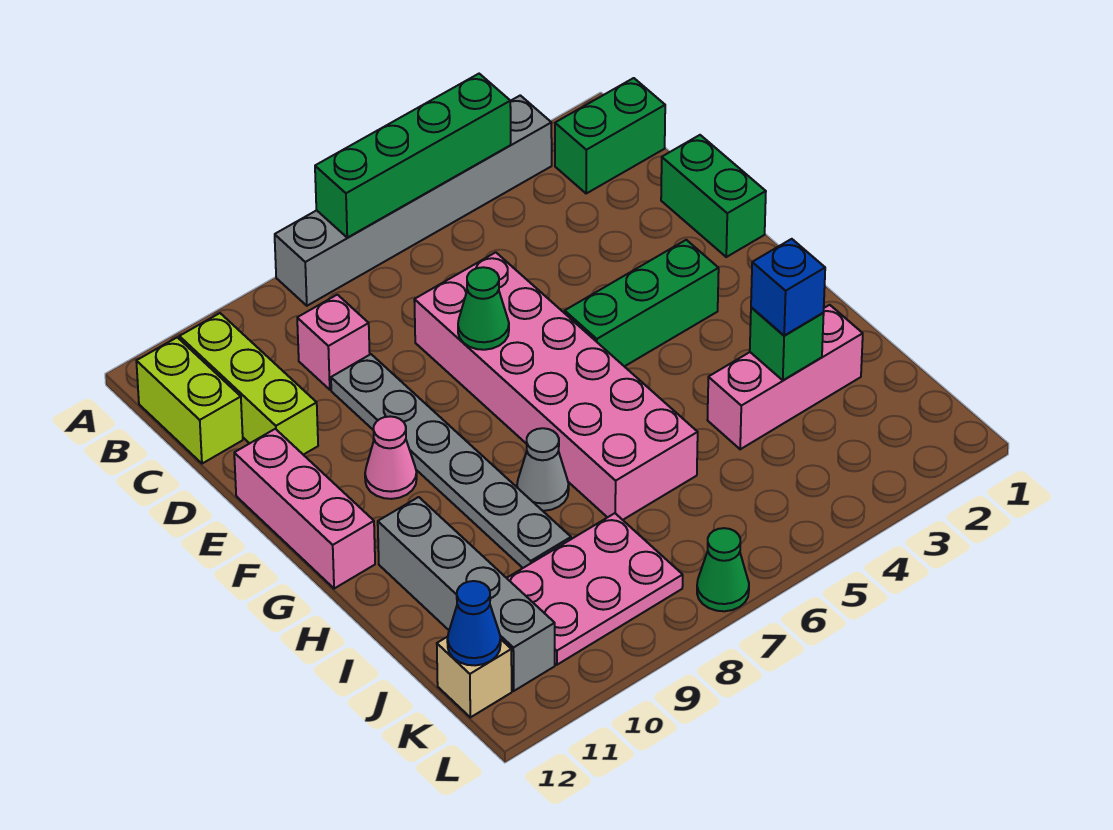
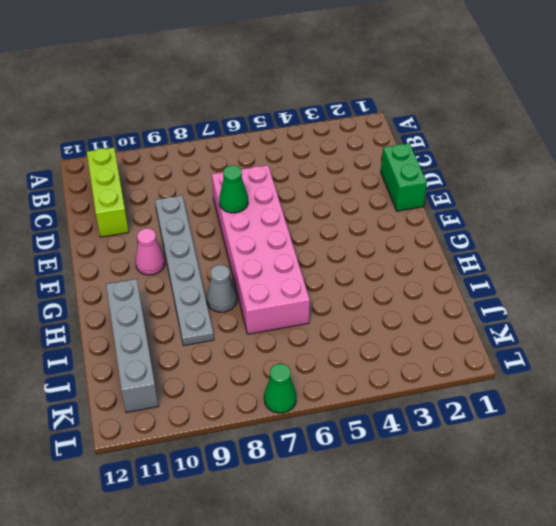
none -> grey 1x6 brick [275,95,552,306]
none -> green 1x2 brick [555,78,665,193]
none -> lime 1x2 brick [136,337,243,464]

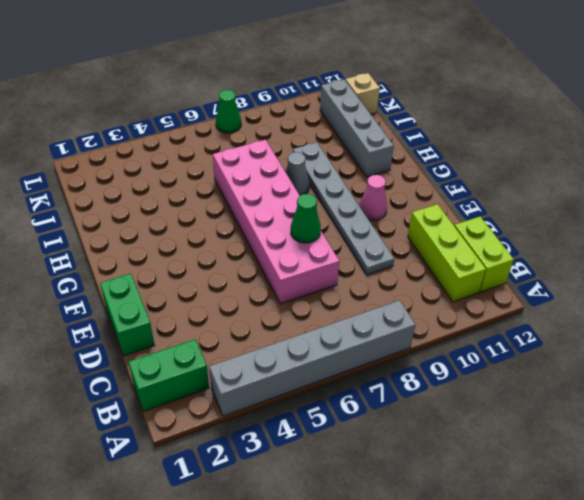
none -> pink 1x1 brick [297,295,370,390]
none -> pink 1x3 brick [234,429,375,589]
none -> green 1x3 brick [565,240,719,366]

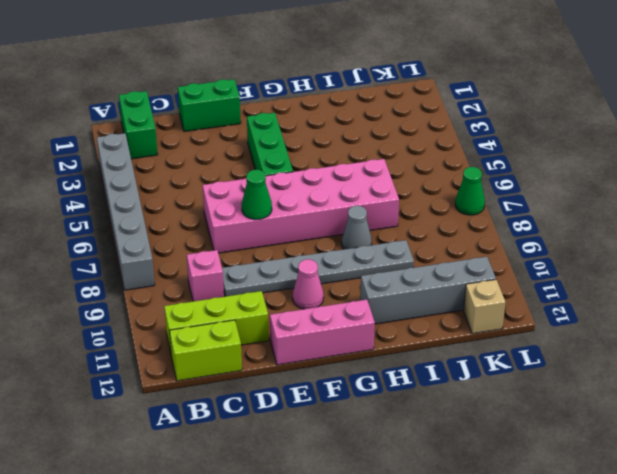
none -> pink 1x3 brick [707,305,863,449]
none -> pink 2x3 plate [507,513,683,665]
none -> green 1x4 brick [315,74,511,238]

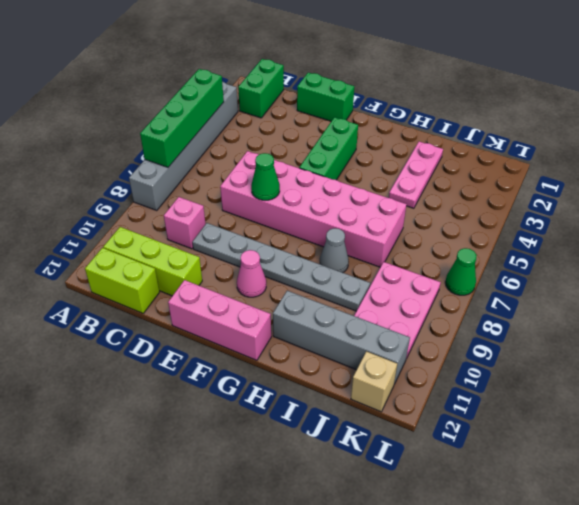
pink 1x3 plate [389,142,443,208] -> pink 1x3 brick [707,305,863,449]
none -> green 1x1 brick [750,308,824,380]
none -> blue 1x1 cone [447,581,501,665]
none -> blue 1x1 brick [751,239,825,335]

